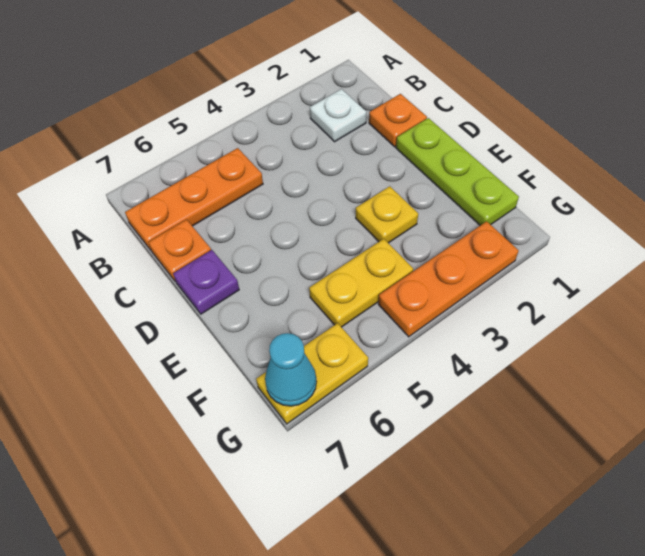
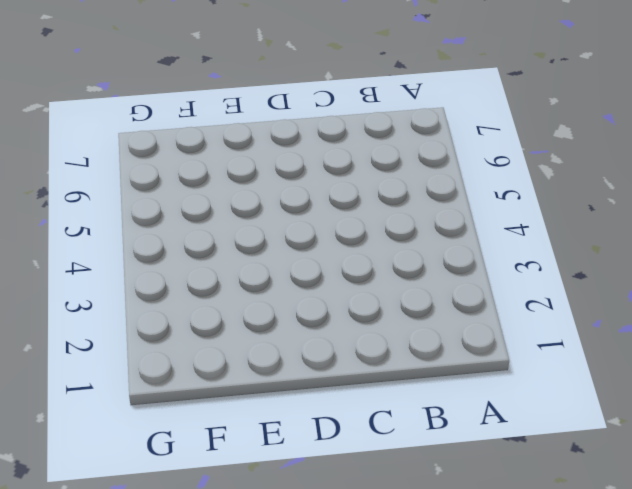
none -> white 1x1 plate [310,89,366,142]
none -> orange 1x3 plate [125,148,263,250]

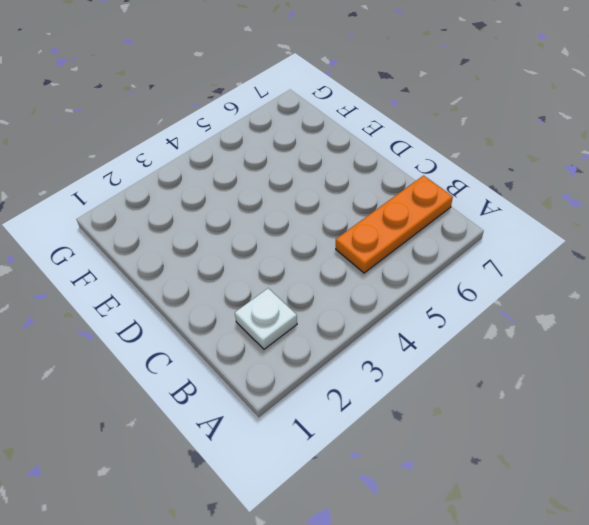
none -> orange 1x1 plate [369,94,427,147]
none -> orange 1x1 plate [149,220,211,282]

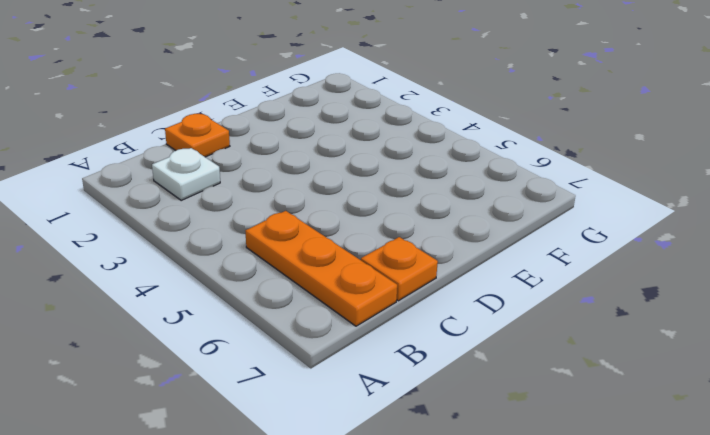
none -> lime 1x3 plate [396,118,519,225]
none -> purple 1x1 plate [173,250,239,314]

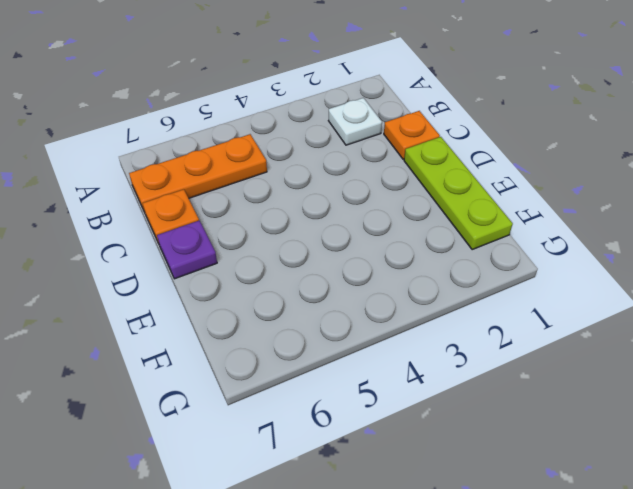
none -> yellow 1x1 plate [356,186,418,243]
none -> yellow 1x2 plate [309,239,413,327]

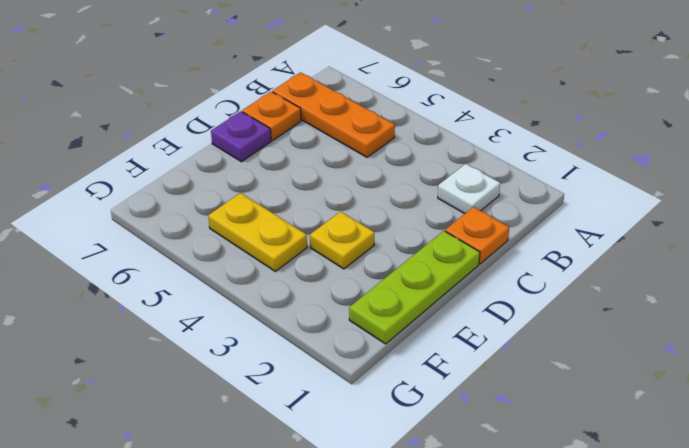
none -> orange 1x3 plate [378,221,519,337]
none -> yellow 1x2 plate [256,323,368,424]

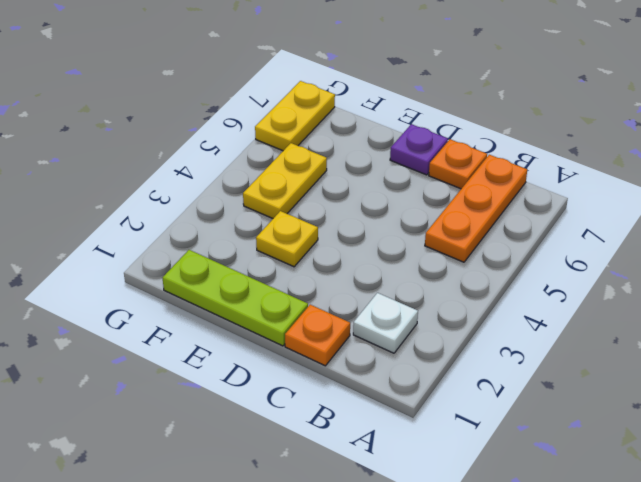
none -> orange 1x3 plate [378,221,519,337]
none -> cyan 1x1 cone [265,333,317,406]

